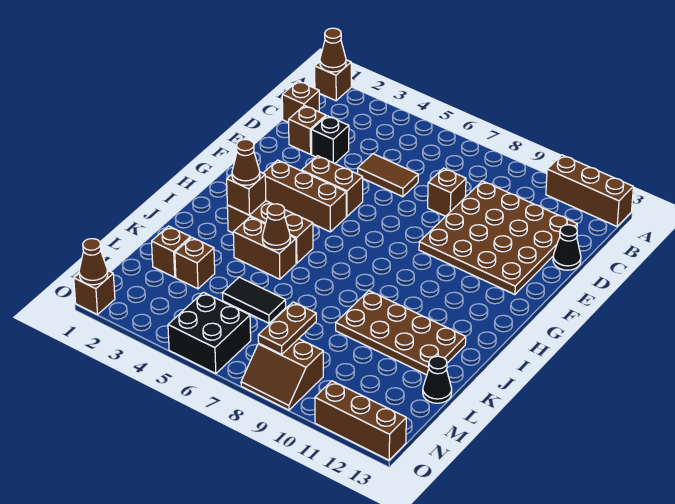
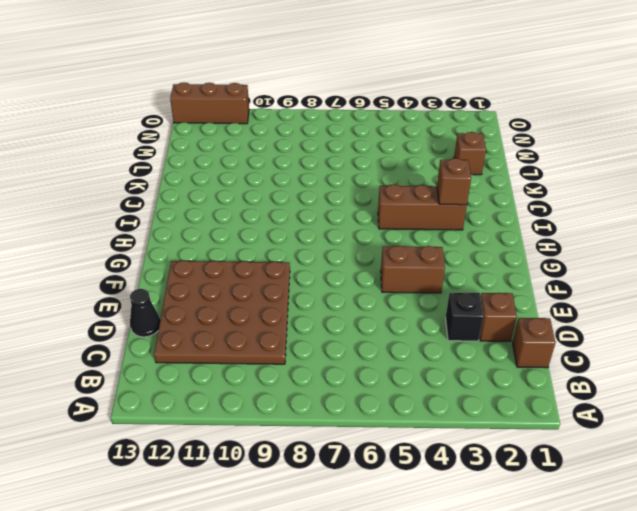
none -> brown 1x1 brick [315,60,351,101]
none -> brown 1x3 brick [546,155,633,226]
none -> brown 1x2 tile [358,154,418,197]

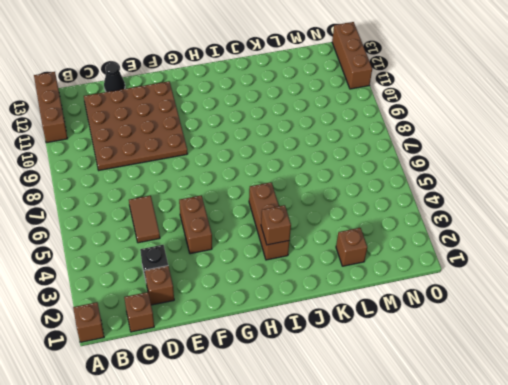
none -> brown 1x1 brick [428,168,466,216]
none -> brown 1x3 brick [263,160,346,232]
none -> brown 1x2 brick [233,217,296,279]

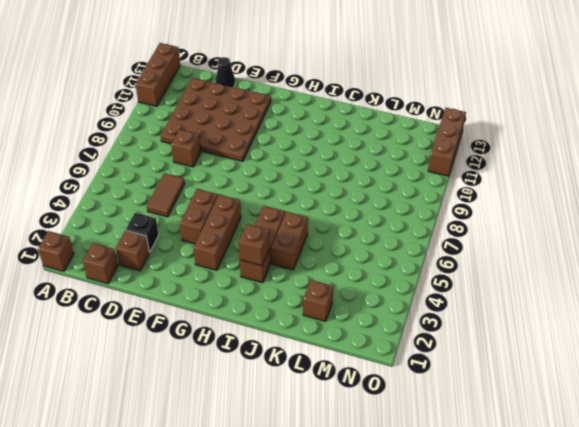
none -> brown 2x4 plate [336,291,466,375]
none -> brown 1x1 brick [175,237,215,289]
none -> black 1x2 tile [222,277,286,323]

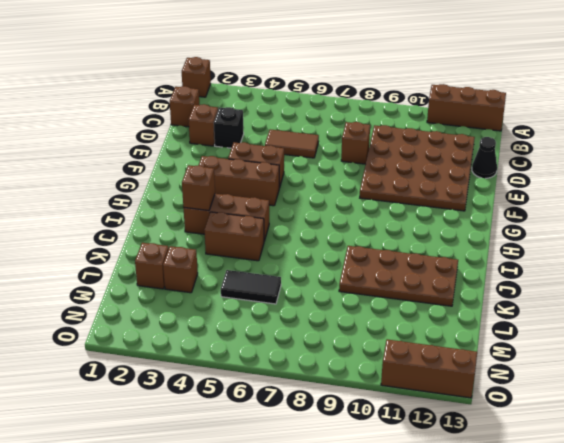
none -> black 1x1 cone [423,356,452,403]
none -> black 2x2 brick [168,292,251,374]
none -> brown 2x2 slope [241,339,323,410]

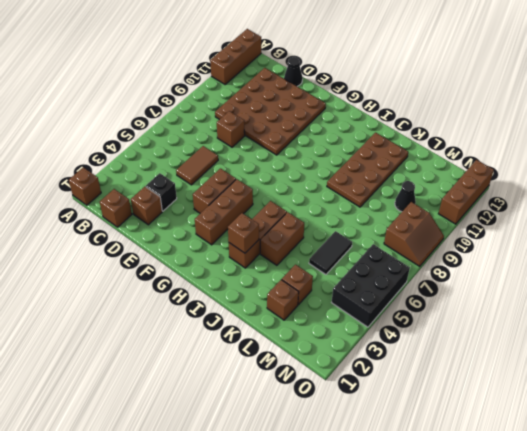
black 1x1 cone [395,181,416,212] -> black 1x1 cone moved to [423,356,452,403]
black 2x3 brick [332,244,410,327] -> black 2x2 brick [168,292,251,374]
none -> brown 1x1 brick [74,270,115,315]
none -> brown 1x1 cone [320,28,346,72]
none -> brown 1x1 cone [262,204,290,250]

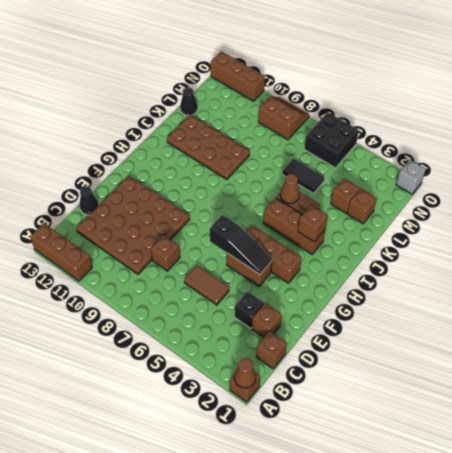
black 1x3 slope [210,215,272,274] -> none
grey 1x1 brick [396,160,426,194] -> brown 1x1 brick [74,270,115,315]
none -> brown 1x2 plate [258,302,316,354]
none -> brown 1x1 cone [79,239,108,285]
none -> brown 1x1 cone [232,139,260,185]

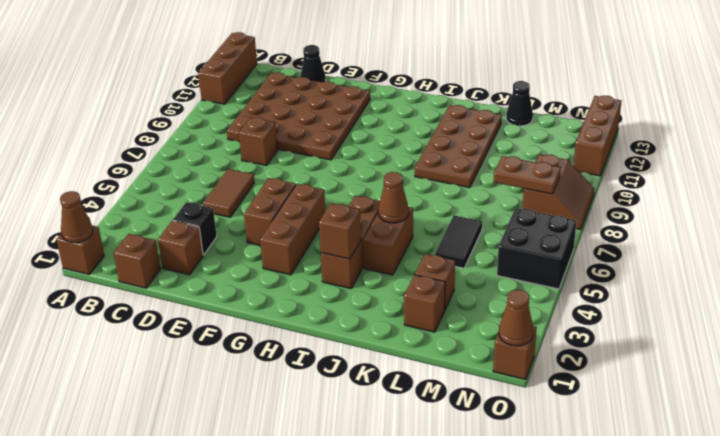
none -> brown 1x1 cone [232,139,260,185]

